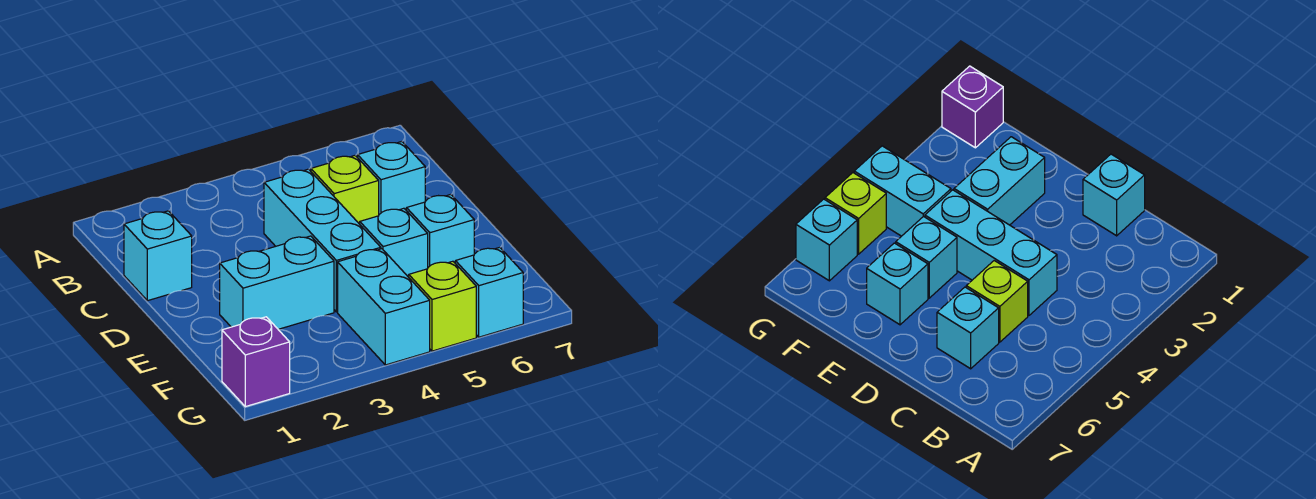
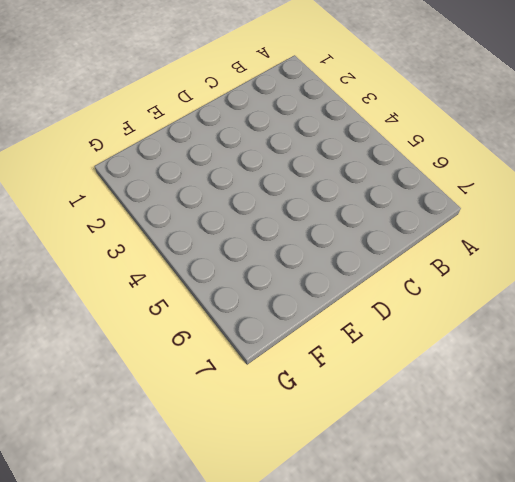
none -> cyan 1x1 brick [124,211,192,301]
none -> cyan 1x3 brick [264,169,381,312]

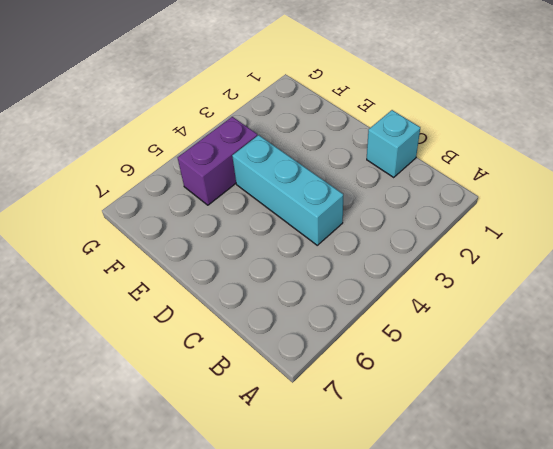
purple 1x2 brick [178,117,257,205] -> cyan 1x2 brick [338,249,430,365]
none -> lime 1x1 brick [311,155,379,224]
none -> cyan 1x1 brick [358,142,425,214]

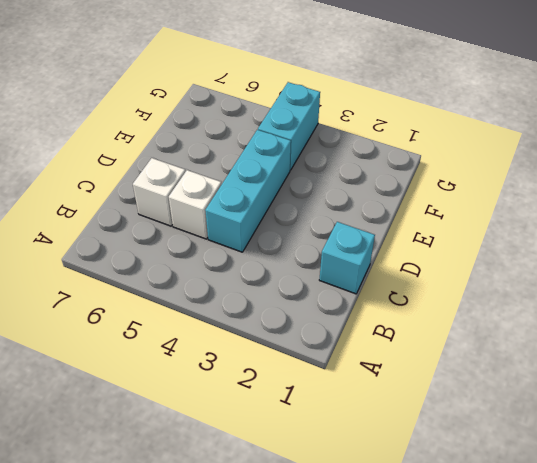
white 1x1 brick [169,170,221,239] -> lime 1x1 brick [311,155,379,224]
white 1x1 brick [133,158,185,226] -> cyan 1x1 brick [358,142,425,214]
none -> cyan 1x2 brick [220,236,334,330]
none -> cyan 1x1 brick [360,208,428,277]

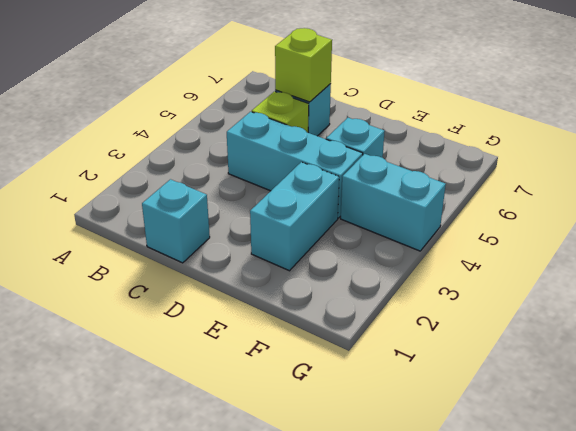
lime 1x1 brick [275,28,332,102] -> lime 1x1 brick moved to [409,261,476,351]
none -> cyan 1x1 brick [406,195,474,267]
none -> purple 1x1 brick [222,317,290,407]

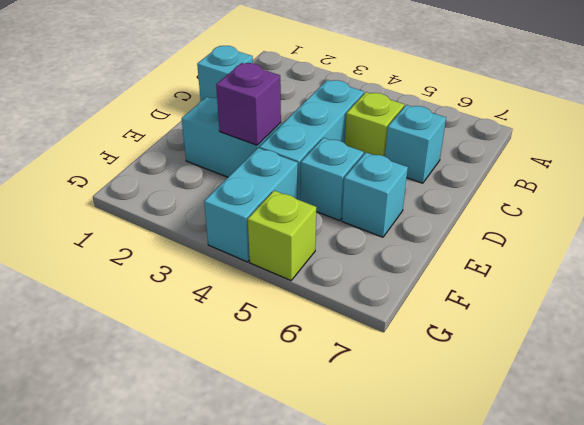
purple 1x1 brick [216,63,281,145] -> purple 1x1 brick moved to [222,317,290,407]
none -> cyan 1x1 brick [455,247,523,337]

